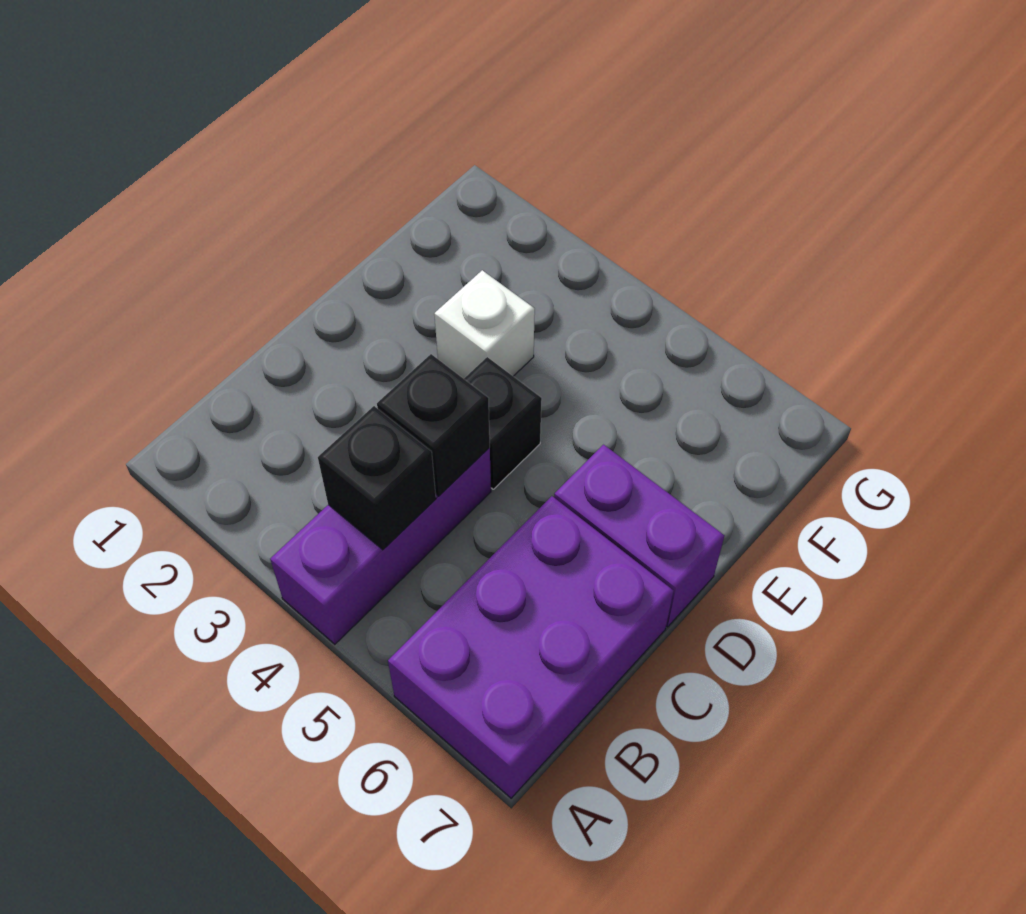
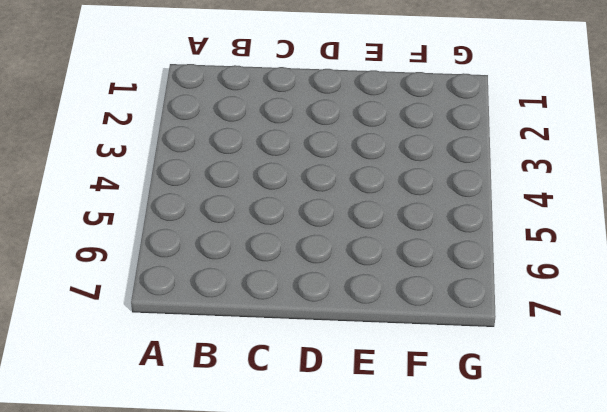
none -> purple 1x3 brick [270,447,491,644]
none -> purple 2x3 brick [388,496,674,798]

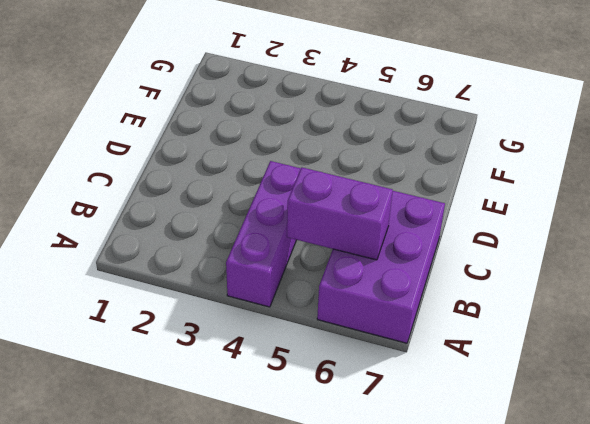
purple 1x2 brick [287,167,393,260] -> purple 1x2 brick moved to [554,445,725,627]
none -> black 1x1 brick [464,357,542,489]
none -> white 1x1 brick [434,270,535,379]

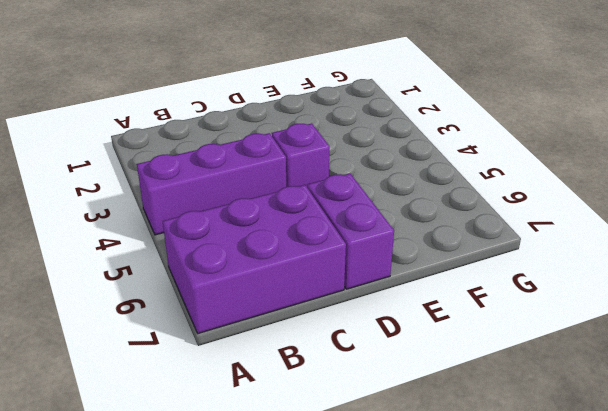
purple 1x1 brick [272,124,329,187] -> black 1x1 brick [464,357,542,489]
none -> white 1x1 brick [434,270,535,379]
none -> black 1x1 brick [318,406,436,550]

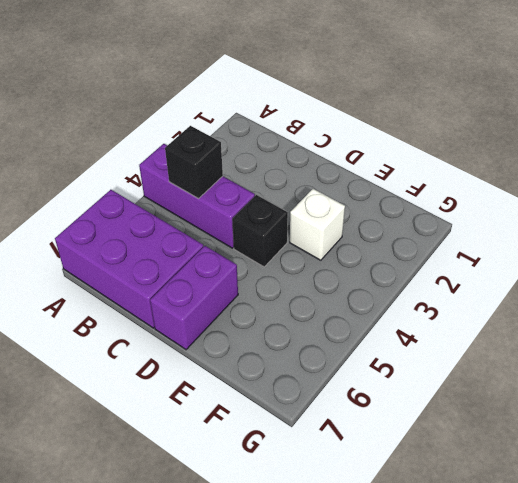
none -> black 1x1 brick [377,354,490,496]

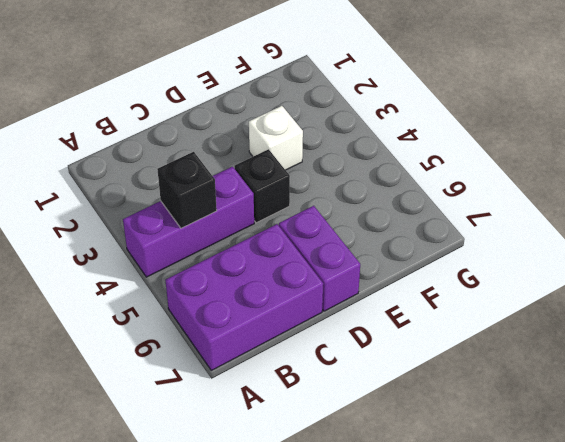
none -> black 1x1 brick [377,354,490,496]

